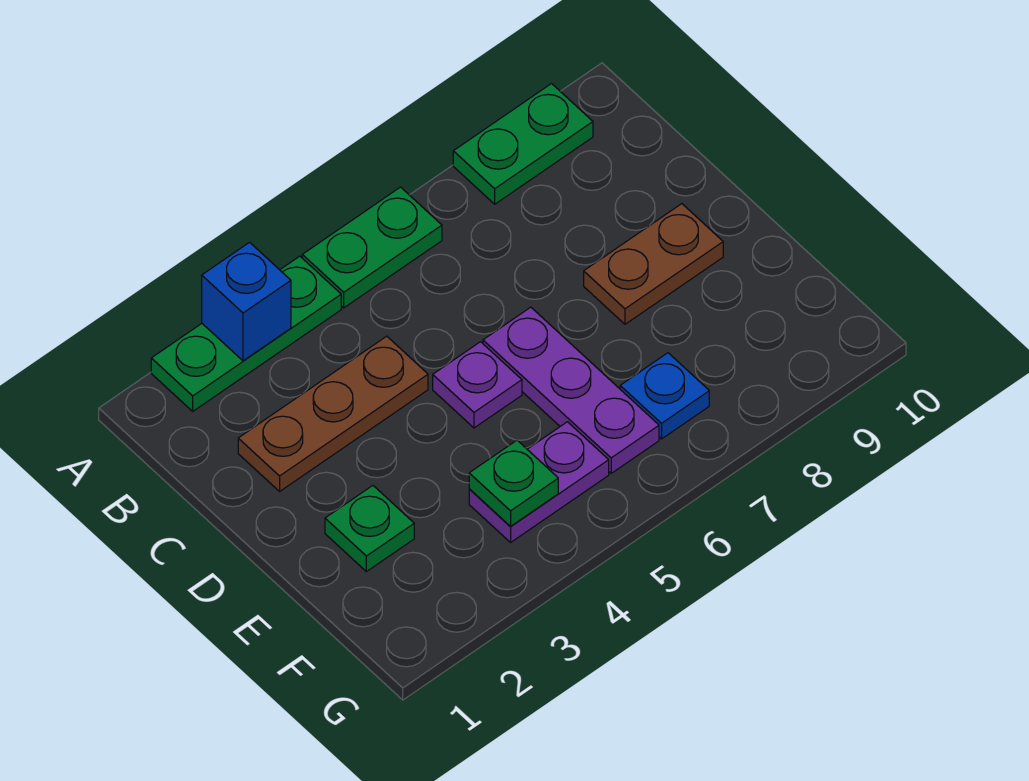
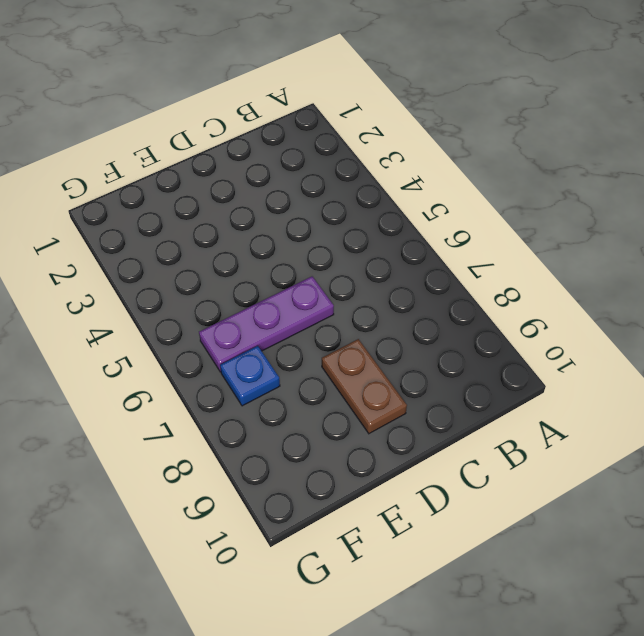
none -> green 1x3 plate [151,256,341,411]
none -> green 1x2 plate [302,187,442,308]
none -> green 1x2 plate [453,84,593,204]

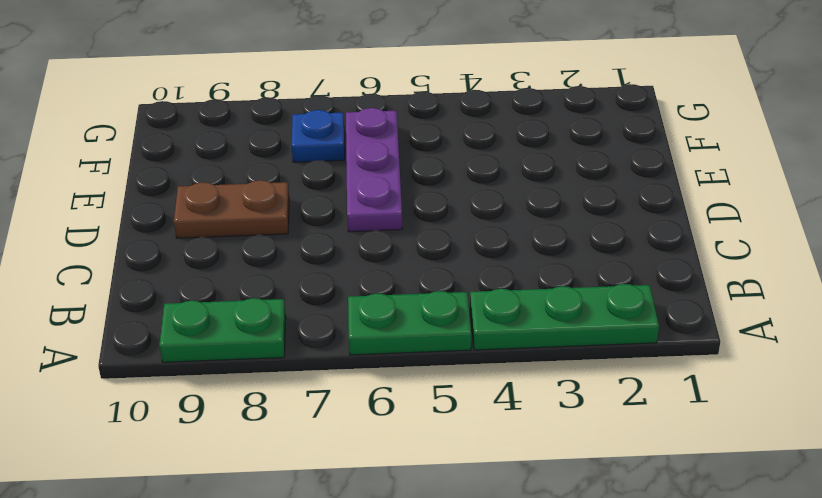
none -> brown 1x3 plate [238,336,428,491]
none -> purple 1x1 plate [433,342,522,428]
none -> green 1x1 plate [325,486,414,572]

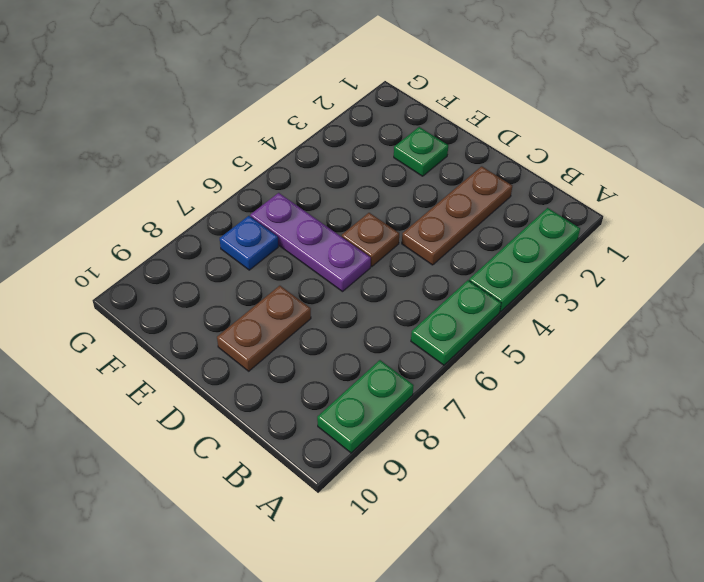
brown 1x1 plate [342,213,399,267] -> purple 1x1 plate [433,342,522,428]
none -> purple 1x2 plate [469,422,609,542]
none -> blue 1x1 brick [202,242,291,361]
none -> green 1x1 plate [469,440,558,526]

